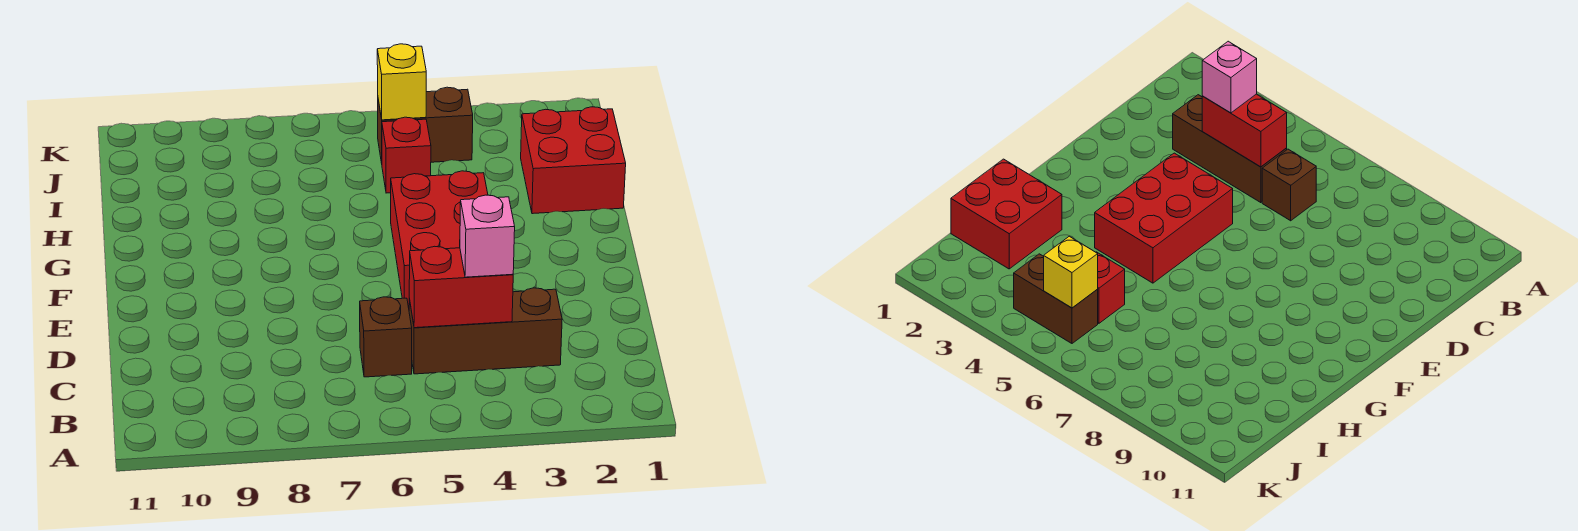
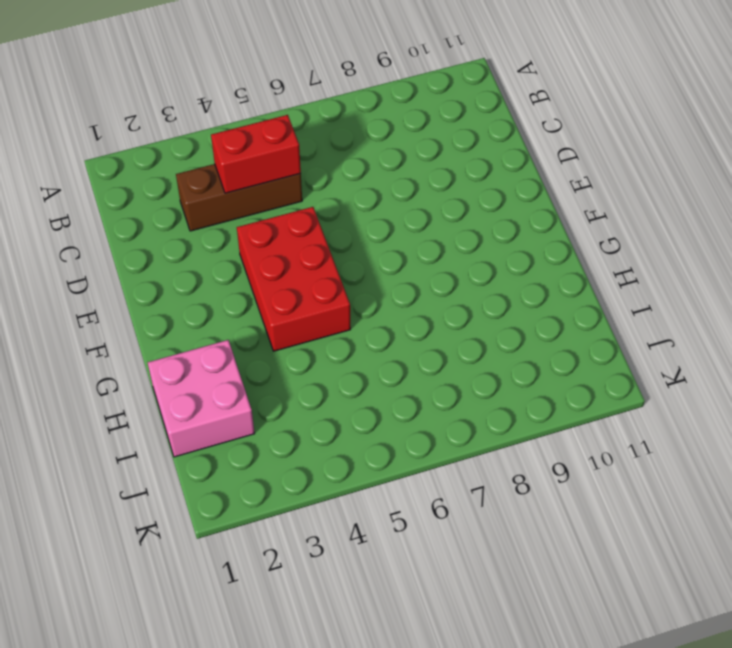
pink 2x2 brick [148,340,255,457] -> red 2x2 brick [521,107,626,214]
none -> brown 1x1 brick [360,297,412,377]
none -> red 1x1 brick [382,117,431,193]

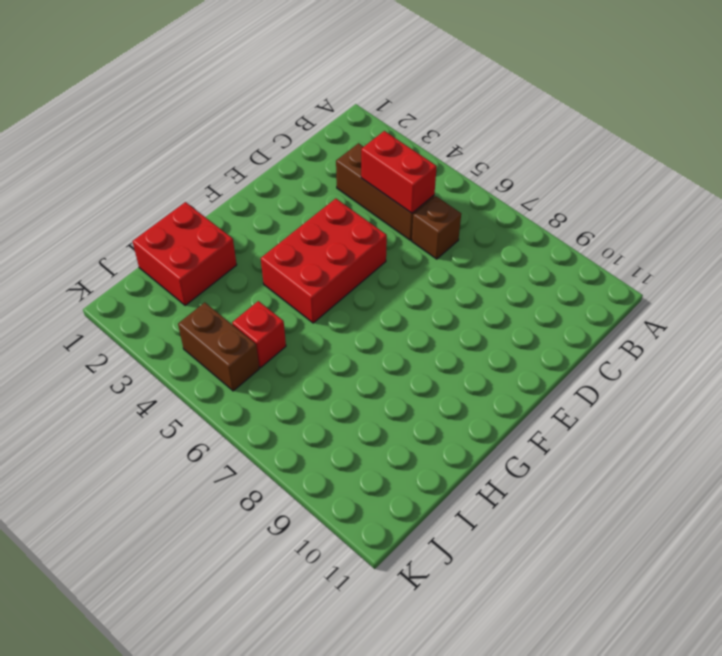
none -> yellow 1x1 brick [377,44,426,120]
none -> pink 1x1 brick [460,195,515,277]

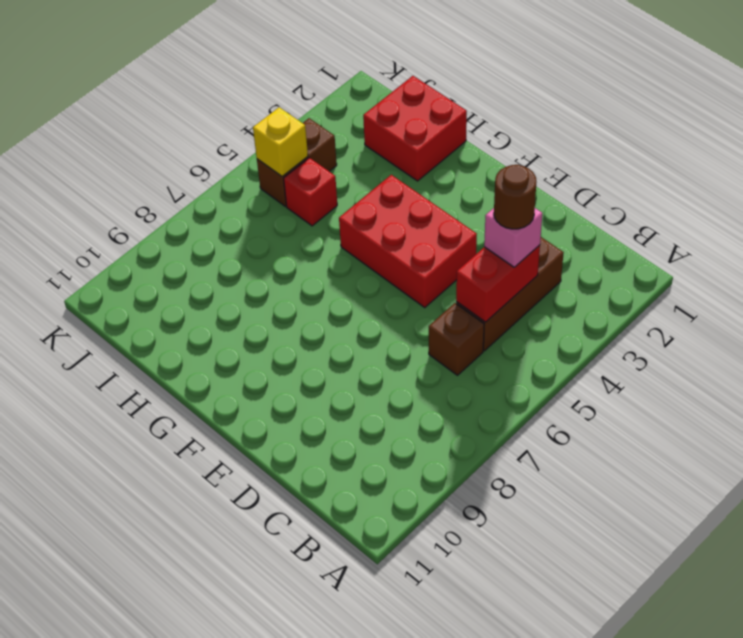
brown 1x1 round brick [494,165,536,229] -> none

